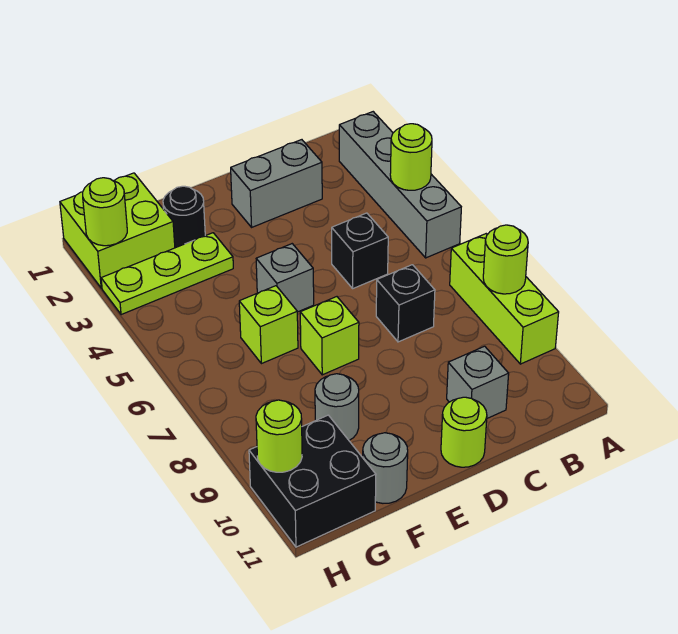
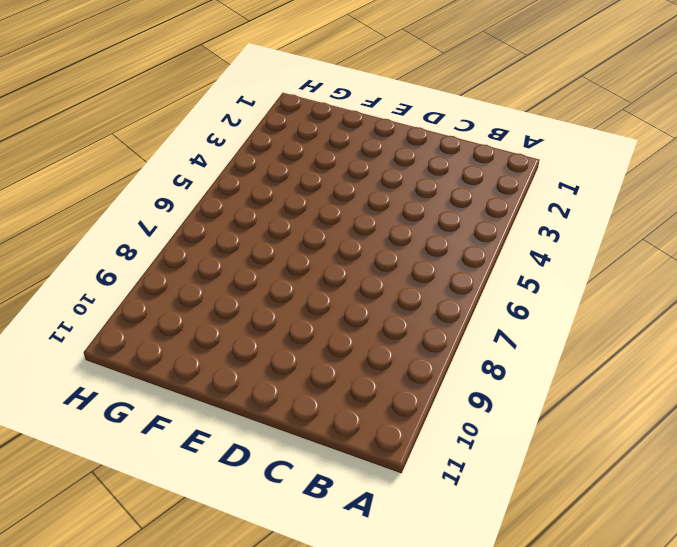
none -> grey 1x4 brick [339,112,461,258]
none -> lime 1x3 brick [450,234,559,364]
none -> grey 1x2 brick [231,140,322,227]

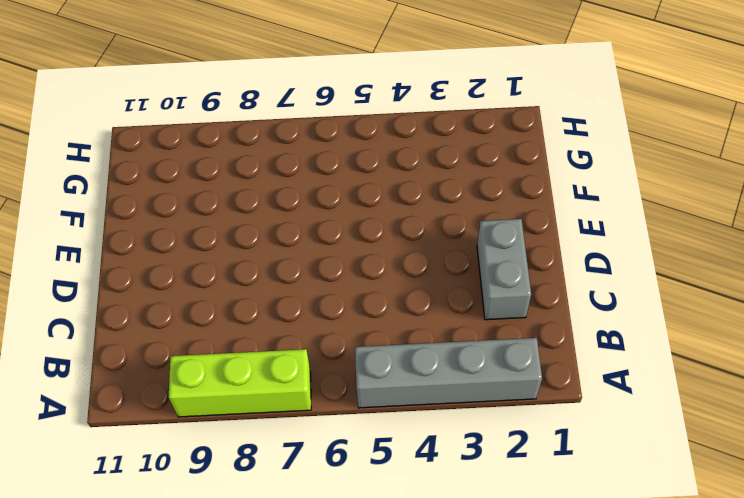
none -> black 1x1 brick [332,213,388,288]
none -> black 1x1 brick [376,265,435,342]
none -> grey 1x1 brick [447,346,509,418]

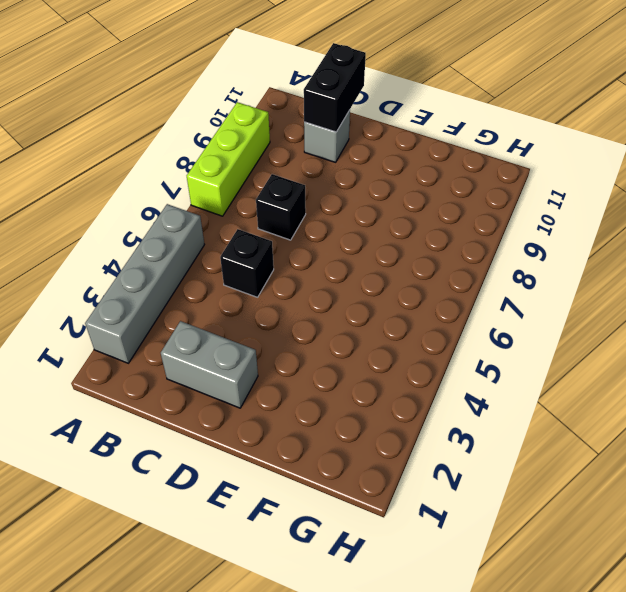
black 1x2 brick [304,43,366,132] -> none
none -> lime 1x1 round brick [441,397,487,467]
none -> grey 1x1 brick [256,244,314,312]
none -> lime 1x1 brick [300,297,359,375]

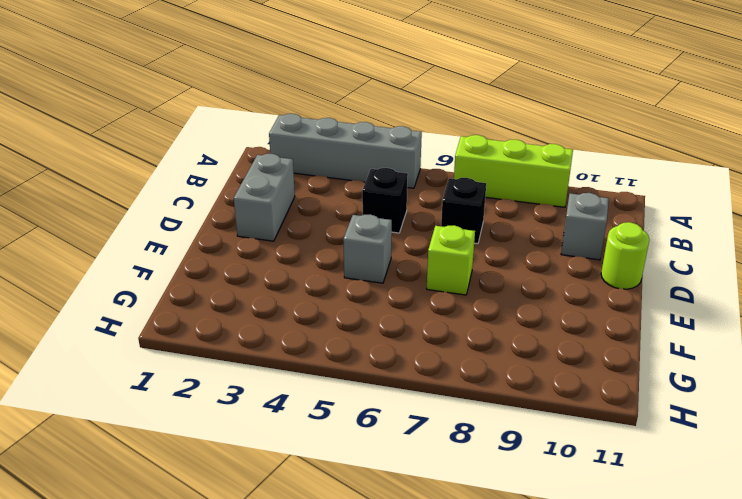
none -> black 1x1 round brick [163,186,205,248]
none -> lime 1x3 plate [101,233,233,315]
none -> lime 1x1 brick [239,286,298,364]

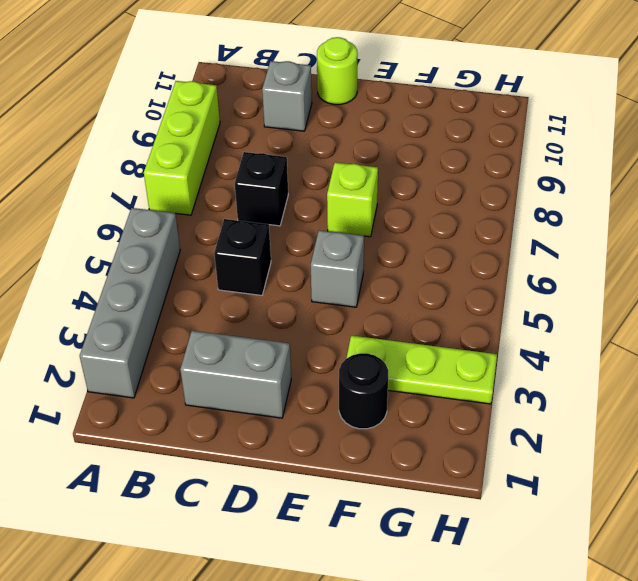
none -> lime 1x1 brick [239,286,298,364]
none -> grey 1x1 round brick [315,374,359,440]
none -> grey 1x1 round brick [363,433,408,503]

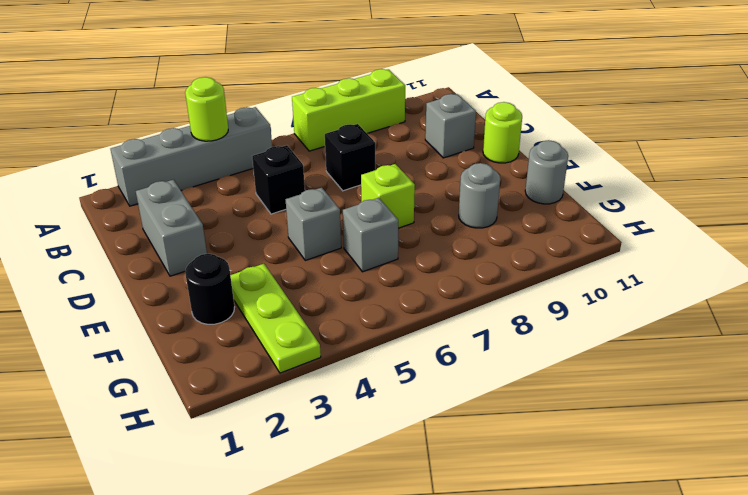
grey 1x1 brick [343,198,398,272] -> lime 1x1 brick [239,286,298,364]
none -> lime 2x2 brick [60,173,175,288]
none -> black 2x2 brick [249,415,376,547]
none -> lime 1x1 round brick [483,225,528,294]

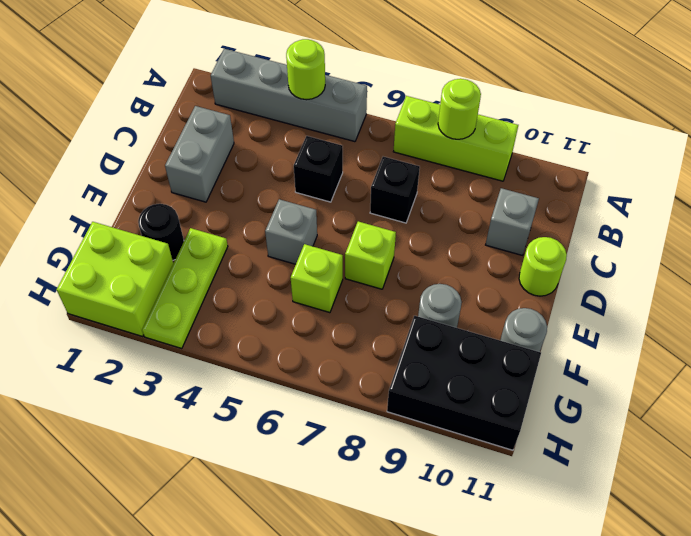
black 2x3 brick [387,316,541,450] -> black 2x2 brick [249,415,376,547]
none -> lime 1x1 round brick [83,178,127,246]
none -> lime 1x1 round brick [256,400,302,472]

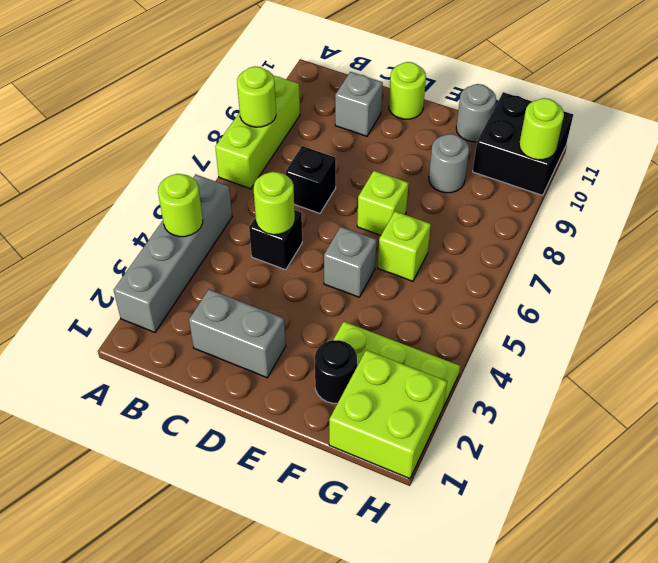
lime 1x1 round brick [254,172,295,235] -> lime 1x1 round brick moved to [83,178,127,246]

